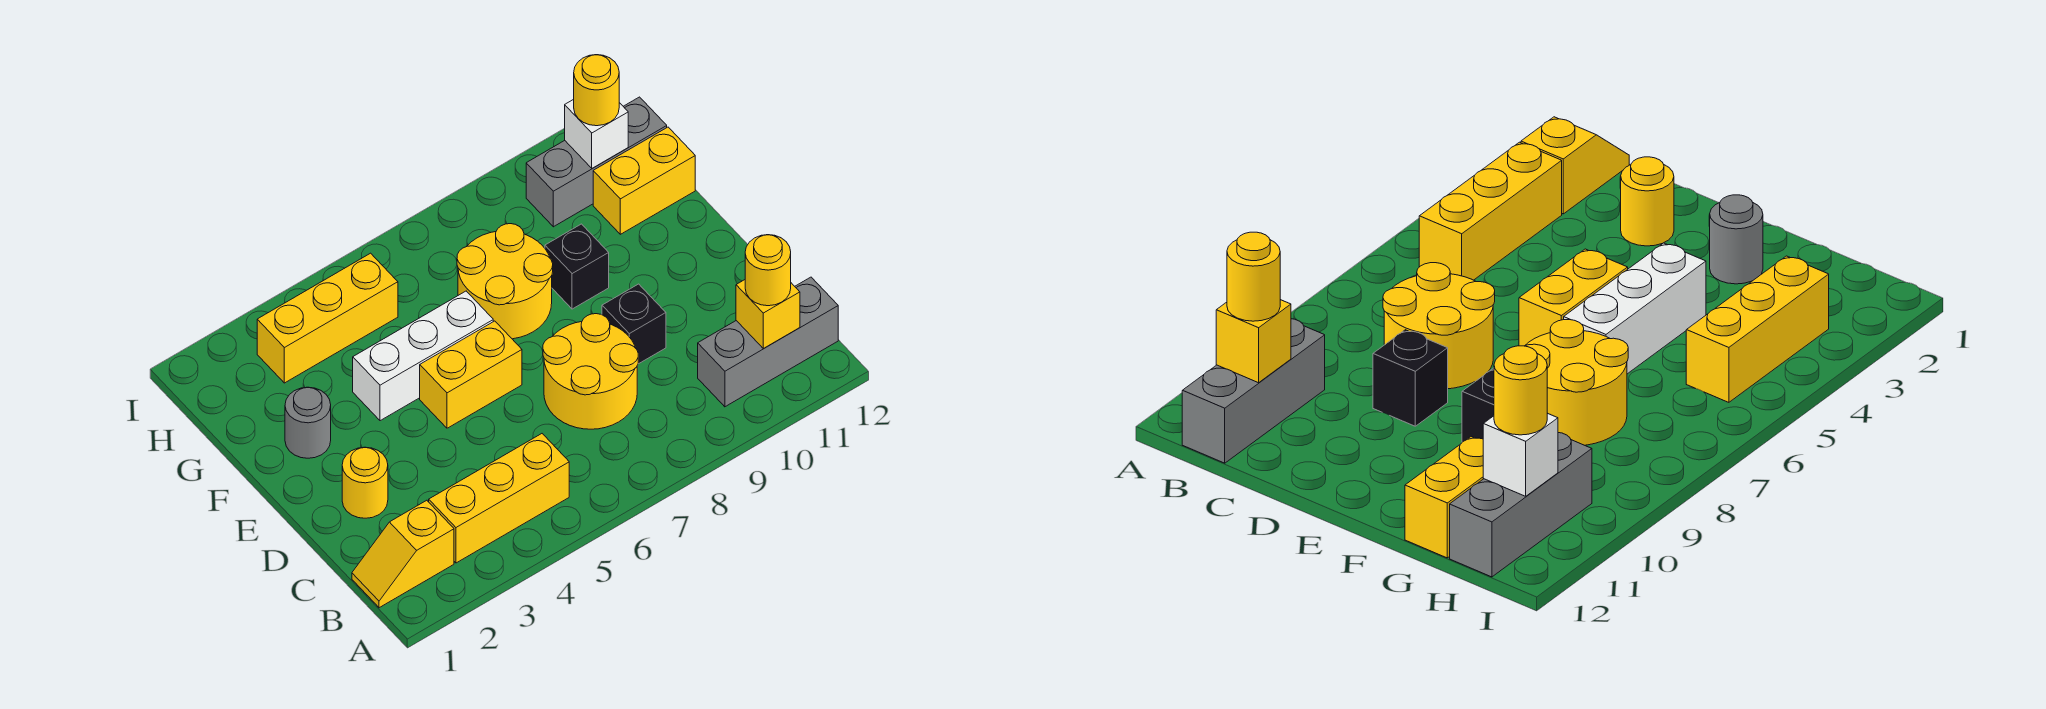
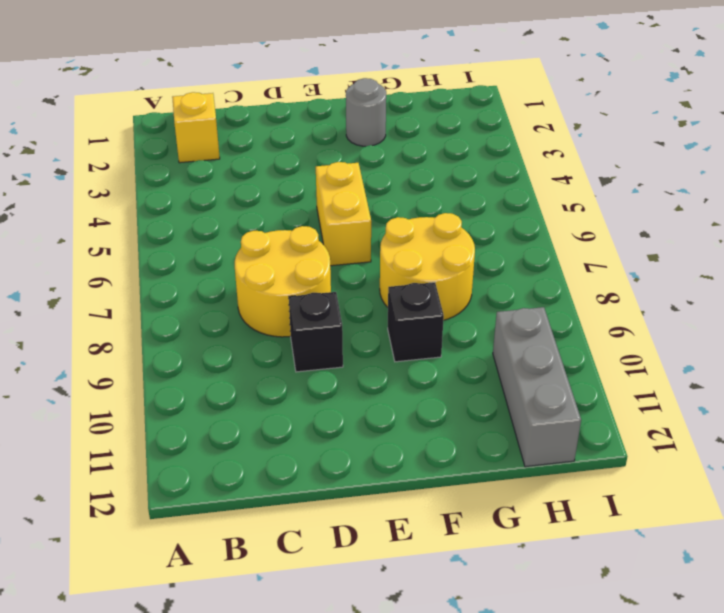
none -> yellow 1x3 brick [429,434,569,563]
none -> grey 1x3 brick [698,277,838,407]
none -> yellow 1x1 round brick [342,447,388,518]

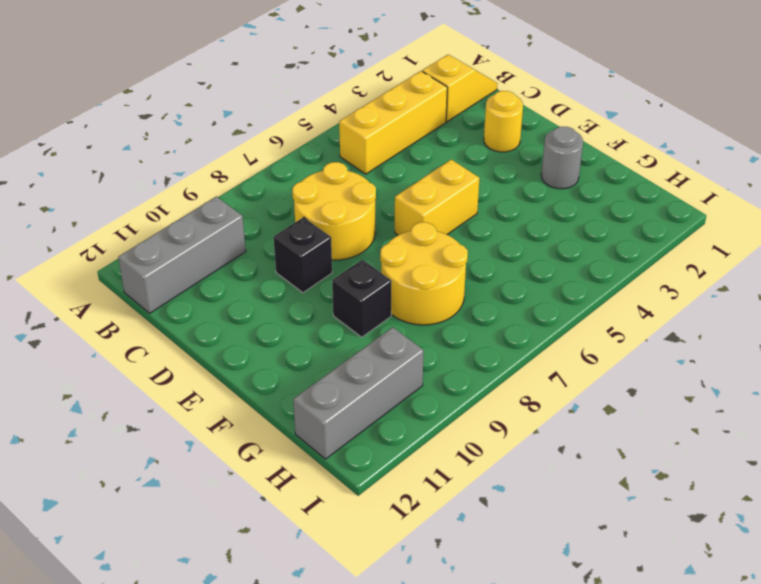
none -> white 1x3 brick [353,291,493,421]
none -> yellow 1x2 brick [593,127,695,234]
none -> yellow 1x3 brick [257,253,398,383]

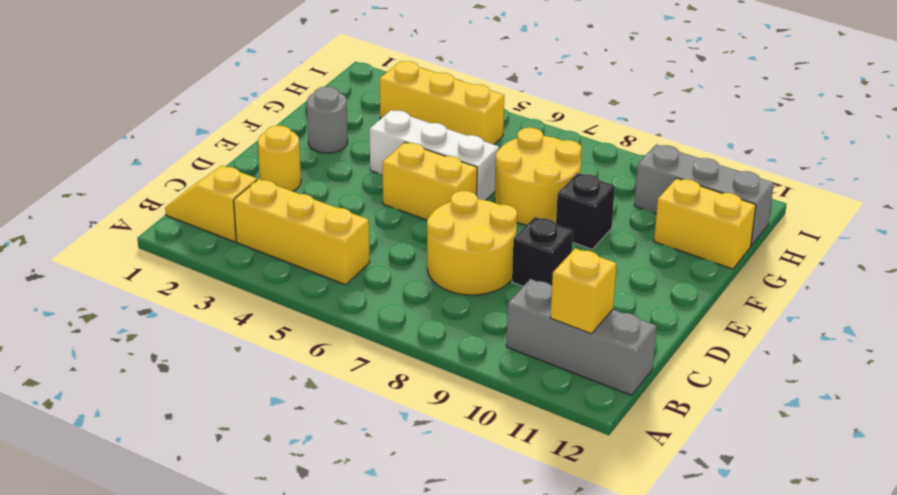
none -> white 1x1 brick [565,99,628,168]
none -> yellow 1x1 round brick [745,235,791,306]
none -> yellow 1x1 round brick [574,55,619,126]

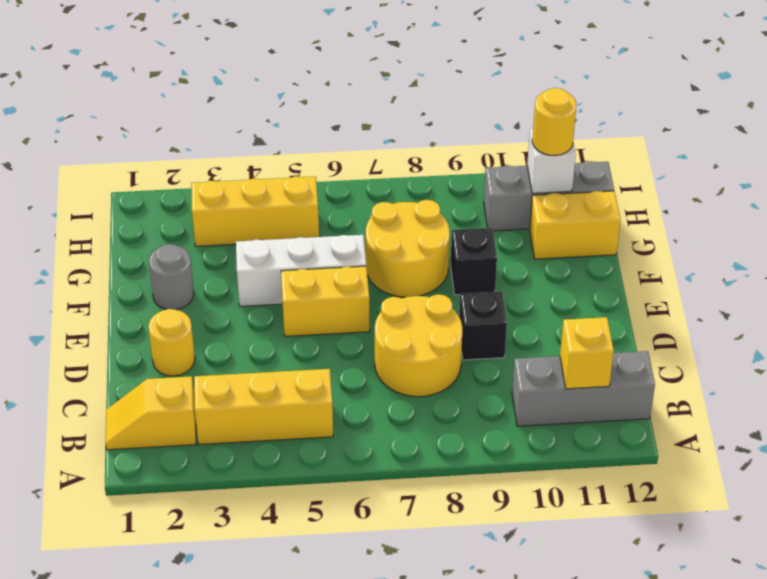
none -> yellow 1x1 round brick [745,235,791,306]

